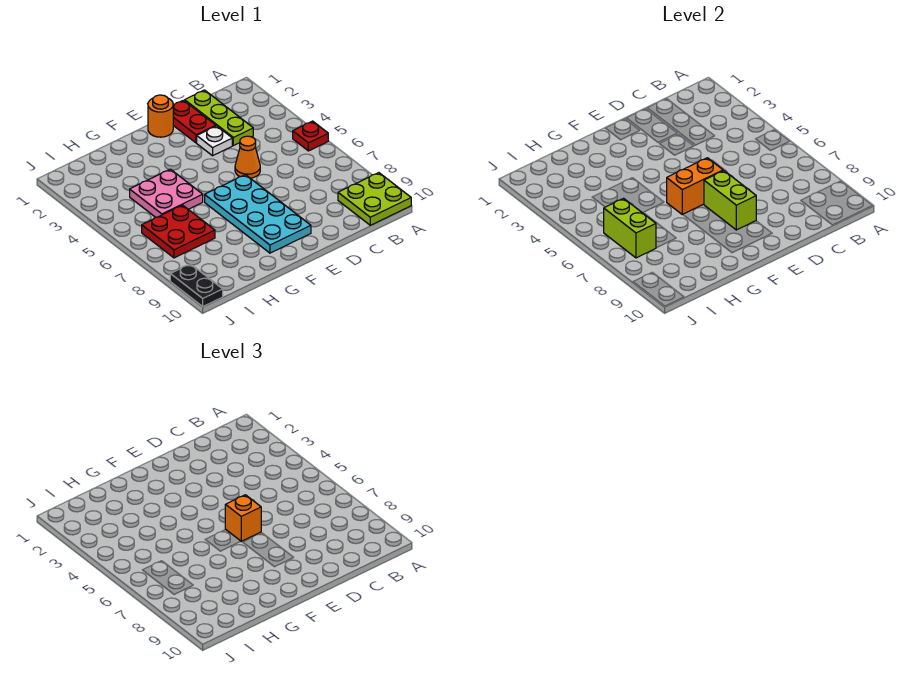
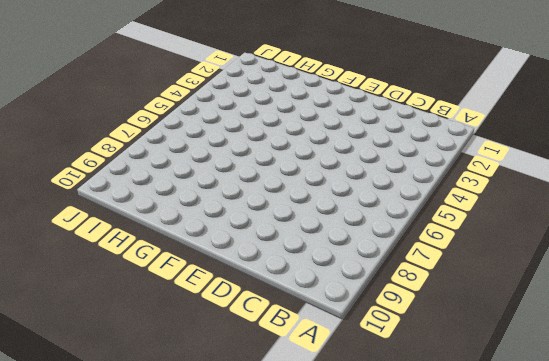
none -> red 1x1 plate [293,121,328,151]
none -> lime 2x2 plate [338,173,411,225]
none -> lime 1x3 plate [185,90,253,146]

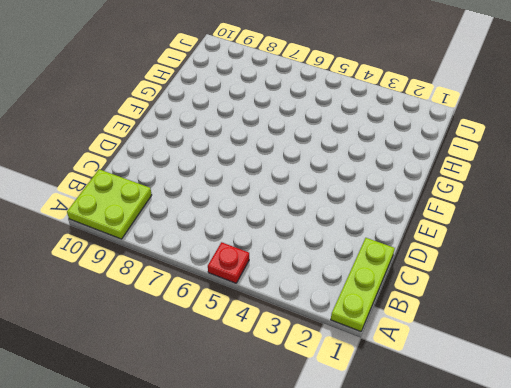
lime 1x3 plate [331,238,395,331] -> lime 1x3 plate turned to [185,90,253,146]
none -> red 1x2 plate [173,100,216,143]
none -> white 1x1 plate [197,126,232,156]
none -> orange 1x1 cone [235,136,260,178]

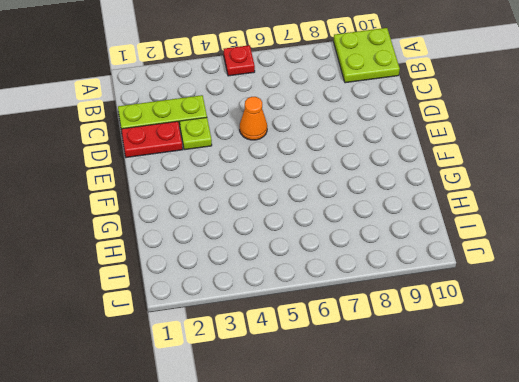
lime 1x1 plate [180,117,212,150] -> white 1x1 plate [197,126,232,156]
none -> orange 1x1 round brick [148,95,173,137]
none -> cyan 2x4 plate [205,175,311,253]
none -> pink 2x2 plate [130,169,203,217]

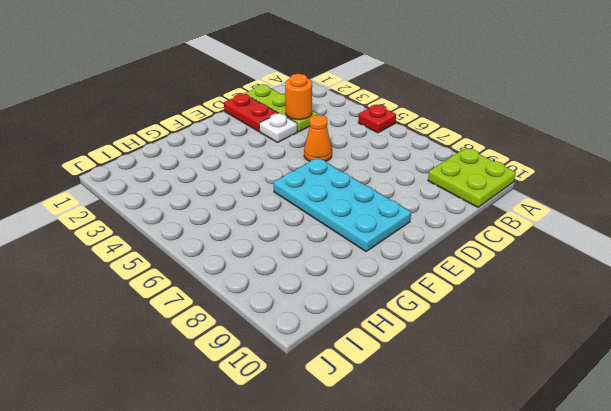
orange 1x1 round brick [285,74,312,119] -> orange 1x1 round brick moved to [148,95,173,137]
none -> pink 2x2 plate [130,169,203,217]
none -> red 2x2 plate [142,205,215,258]
none -> black 1x2 plate [170,264,223,306]

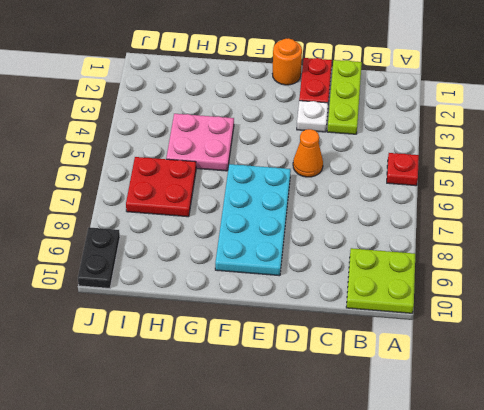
none -> orange 1x2 brick [667,158,723,215]
none -> lime 1x2 brick [704,171,756,230]
none -> lime 1x2 brick [604,198,656,258]

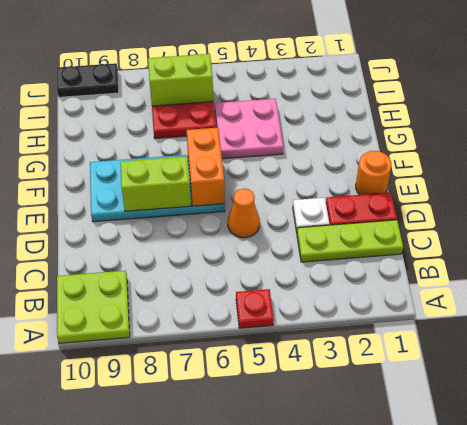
none -> orange 1x1 brick [225,495,261,541]

